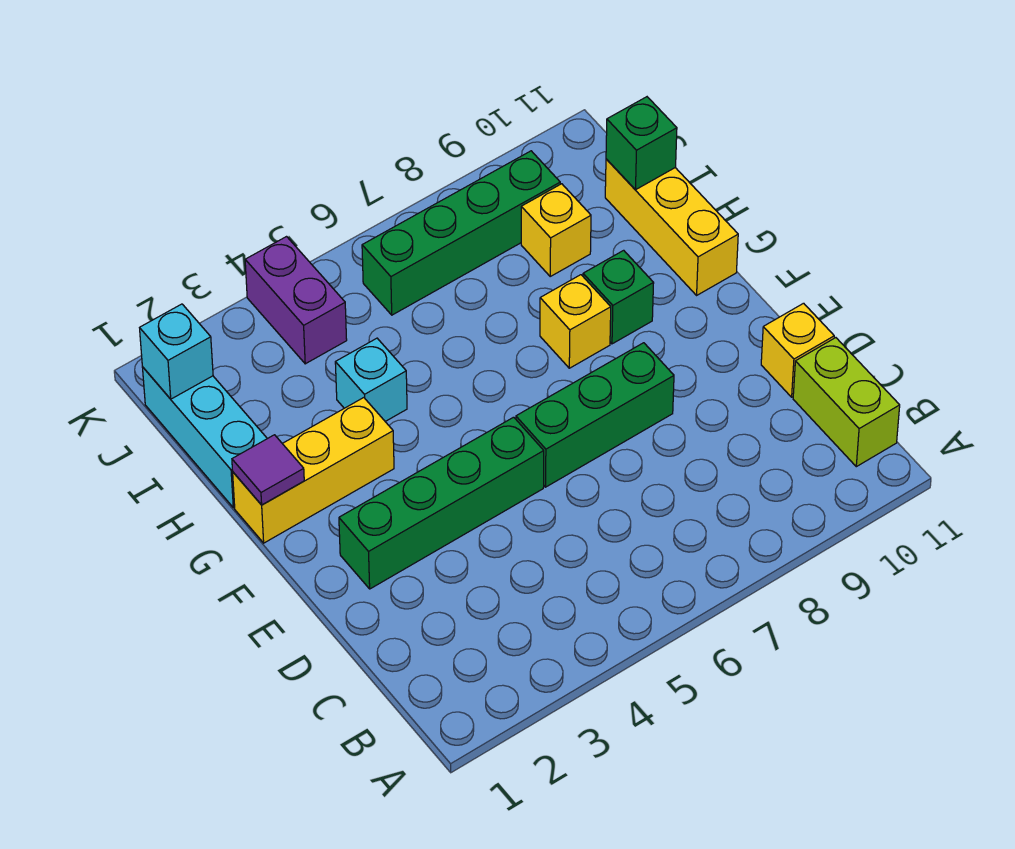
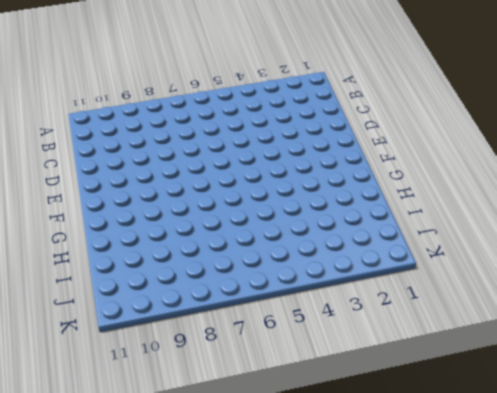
none -> lime 1x2 brick [793,338,900,467]
none -> yellow 1x1 brick [761,303,834,397]
none -> green 1x4 brick [339,417,544,589]

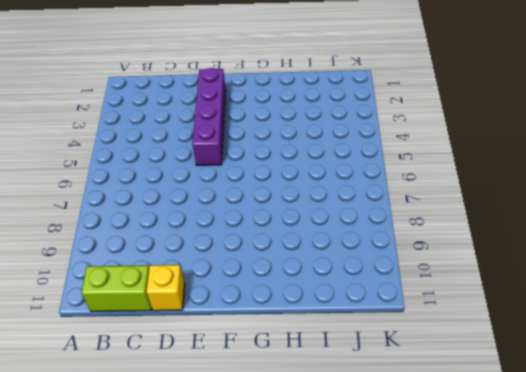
purple 1x4 brick [192,68,226,165] -> green 1x4 brick [339,417,544,589]
none -> green 1x3 brick [516,343,674,487]
none -> yellow 1x3 brick [233,398,394,543]
none -> yellow 1x1 brick [540,275,611,368]

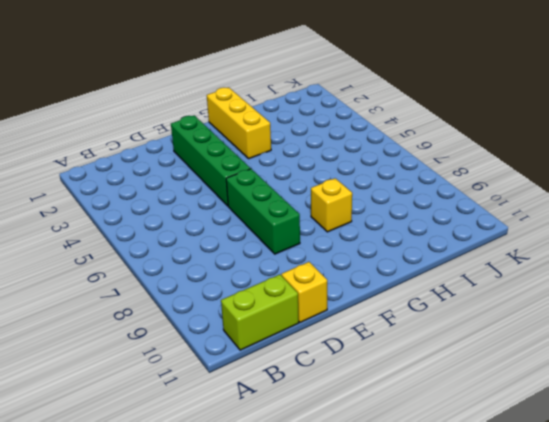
none -> green 1x1 brick [583,250,654,344]
none -> yellow 1x3 brick [605,159,738,295]
none -> cyan 1x3 brick [142,367,267,508]

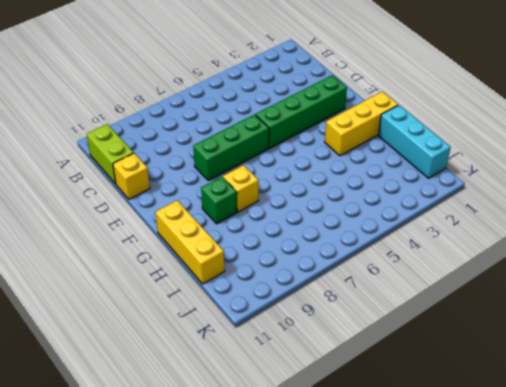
none -> cyan 1x1 brick [335,338,407,421]
none -> yellow 1x1 brick [521,184,591,276]
none -> purple 1x2 brick [245,237,347,364]

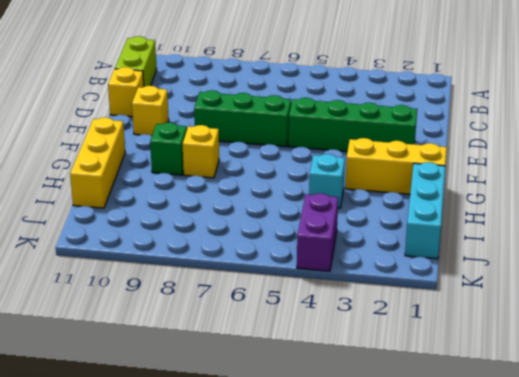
yellow 1x1 brick [132,86,169,136] -> yellow 1x1 brick moved to [521,184,591,276]
none -> green 1x4 brick [362,151,560,315]
none -> purple 1x1 tile [232,435,304,505]
none -> green 1x1 brick [606,97,677,190]

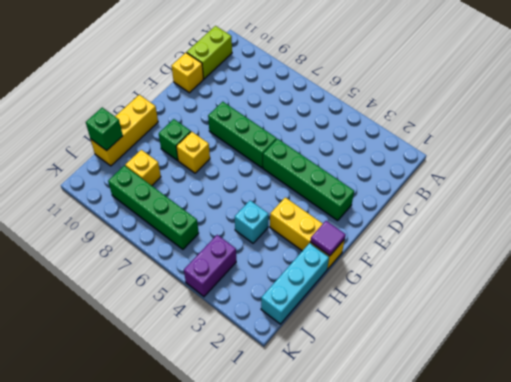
none -> cyan 1x1 brick [140,304,213,399]

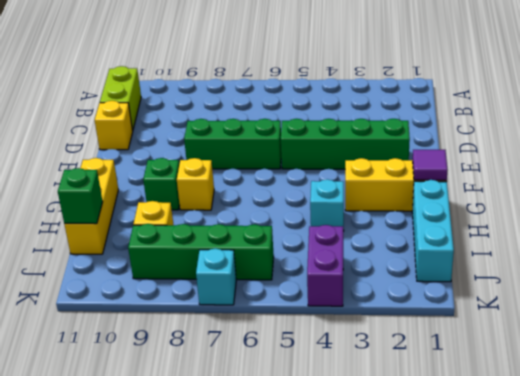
cyan 1x1 brick [196,248,236,305] -> cyan 1x1 brick moved to [140,304,213,399]

